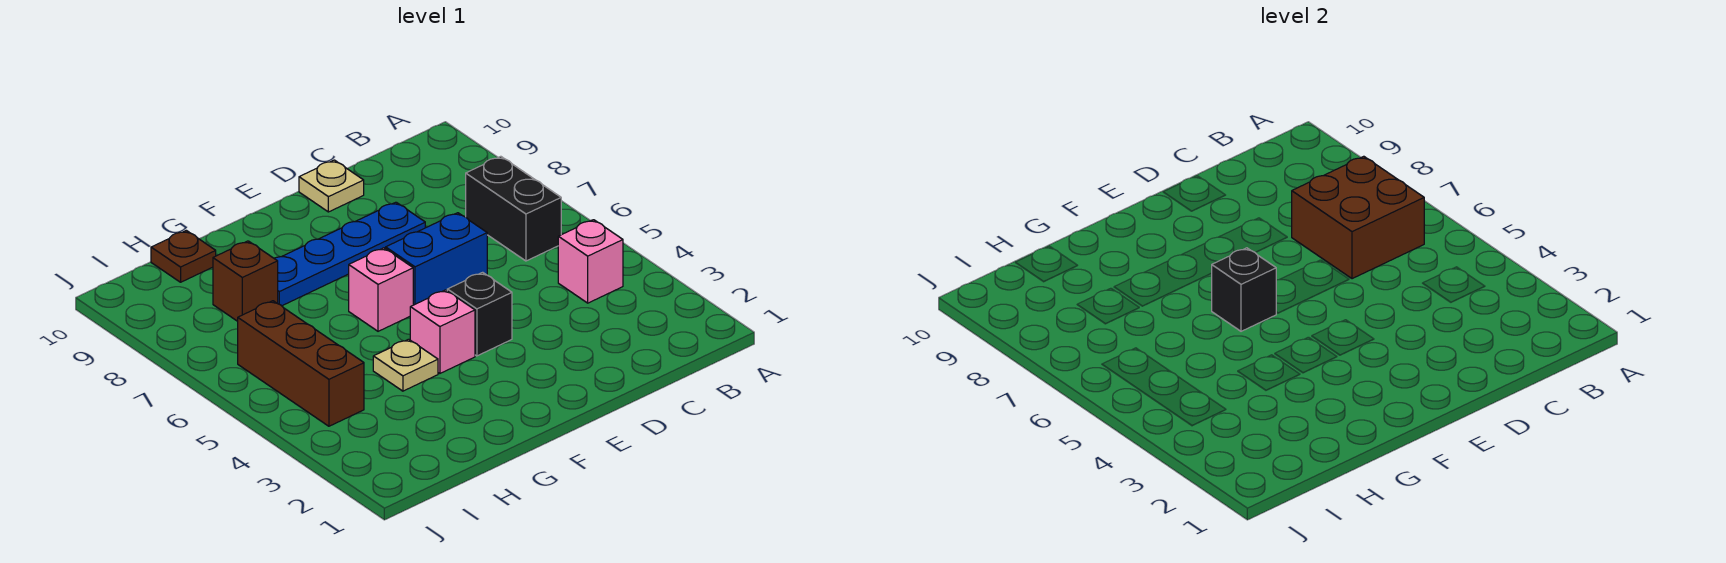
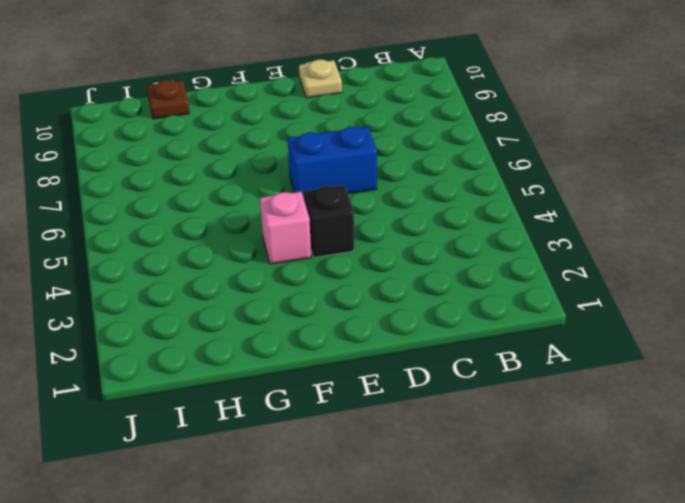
none -> pink 1x1 brick [558,220,623,303]
none -> black 1x2 brick [466,156,561,261]
none -> blue 1x4 plate [274,202,425,306]

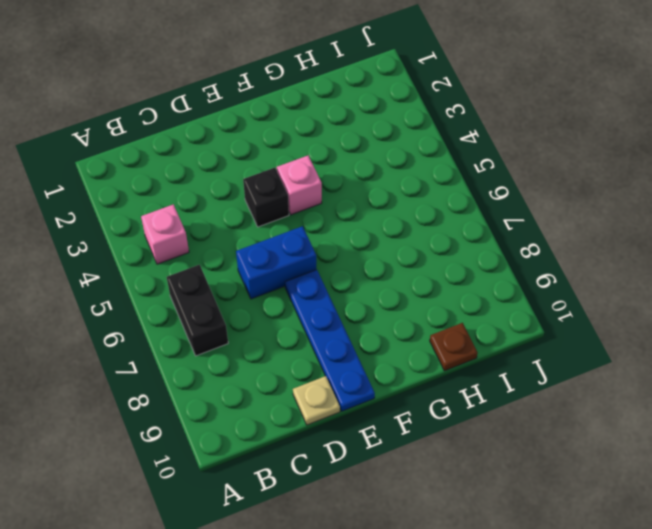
blue 1x4 plate [285,270,375,411] -> blue 1x4 plate turned to [274,202,425,306]
none -> pink 1x1 brick [349,248,413,331]
none -> tan 1x1 plate [373,339,438,391]
none -> brown 1x1 brick [213,241,278,321]

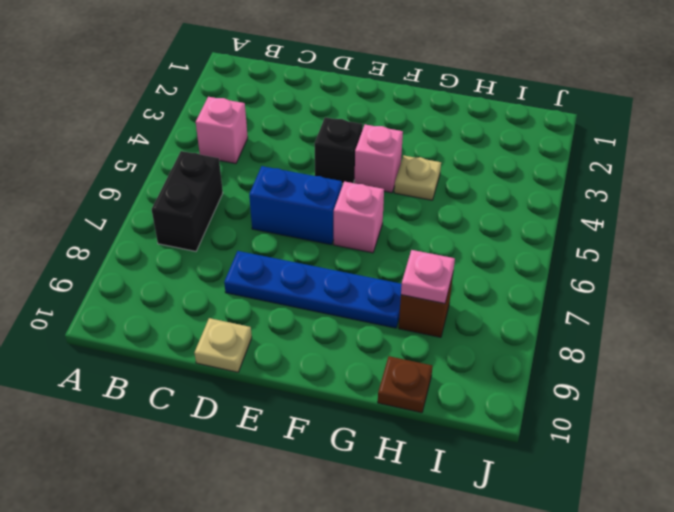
pink 1x1 plate [401,250,455,304] -> none
none -> brown 1x3 brick [238,301,364,426]
none -> brown 2x2 brick [1292,156,1424,279]
none -> black 1x1 brick [1211,248,1276,331]

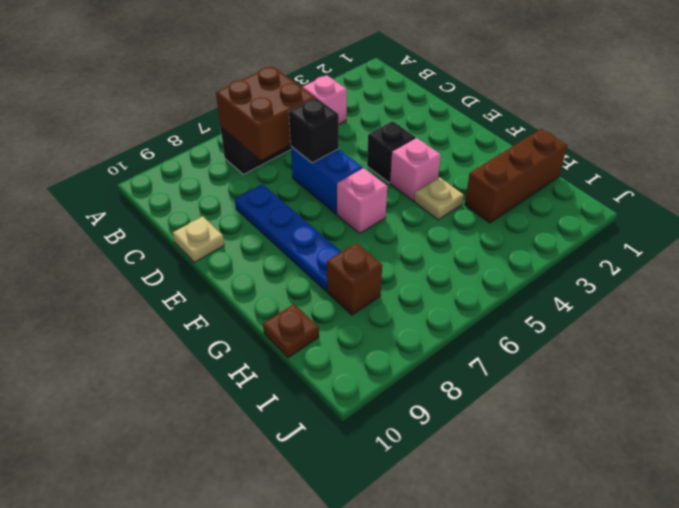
black 1x1 brick [289,98,339,163] -> black 1x1 brick moved to [1211,248,1276,331]
brown 1x3 brick [465,129,567,223] -> brown 1x3 brick moved to [238,301,364,426]

